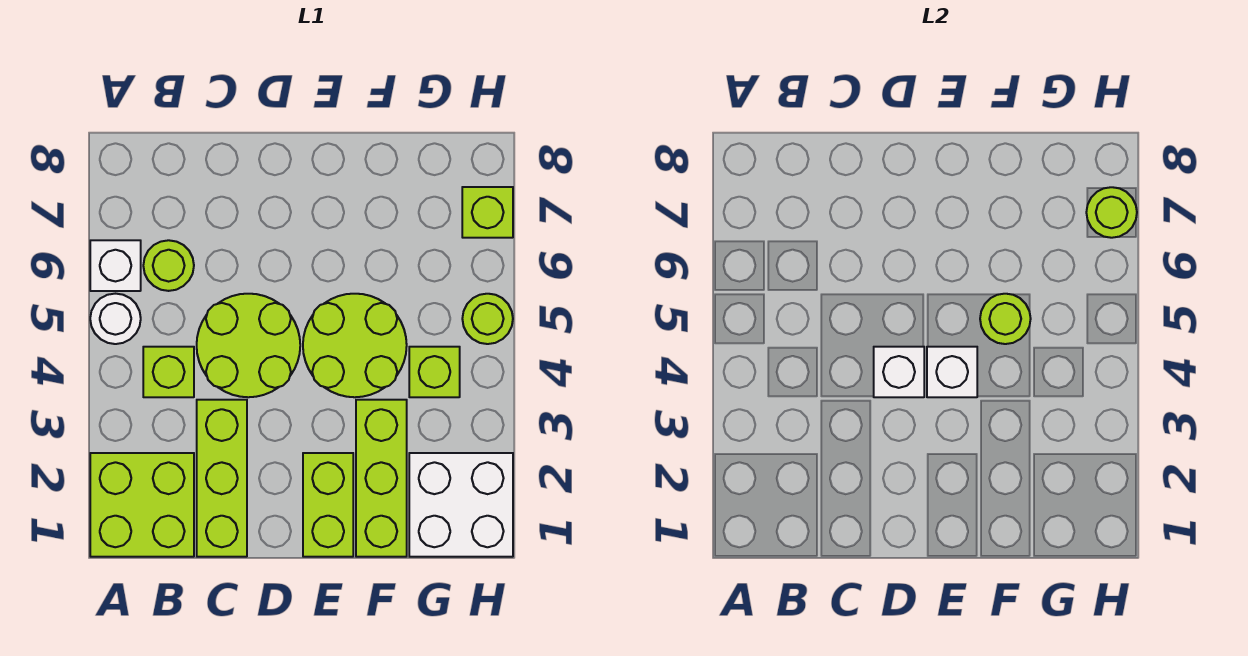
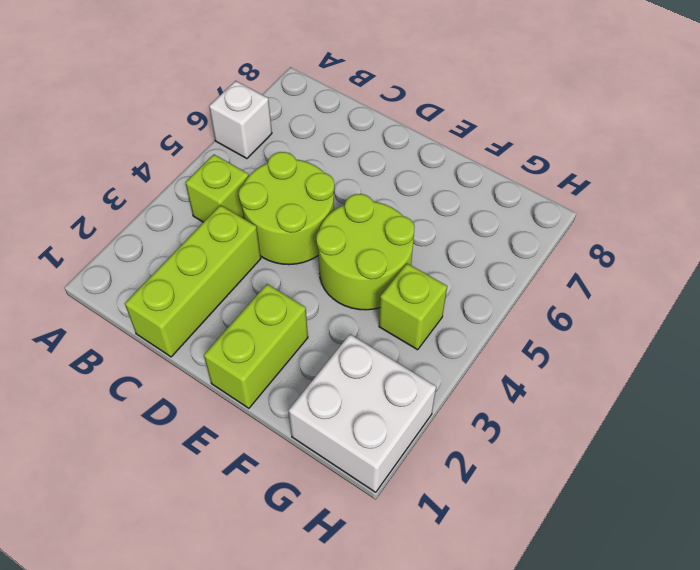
none -> lime 2x2 brick [90,453,194,557]
none -> white 1x1 round brick [90,294,141,344]
none -> lime 1x1 round brick [143,240,194,291]

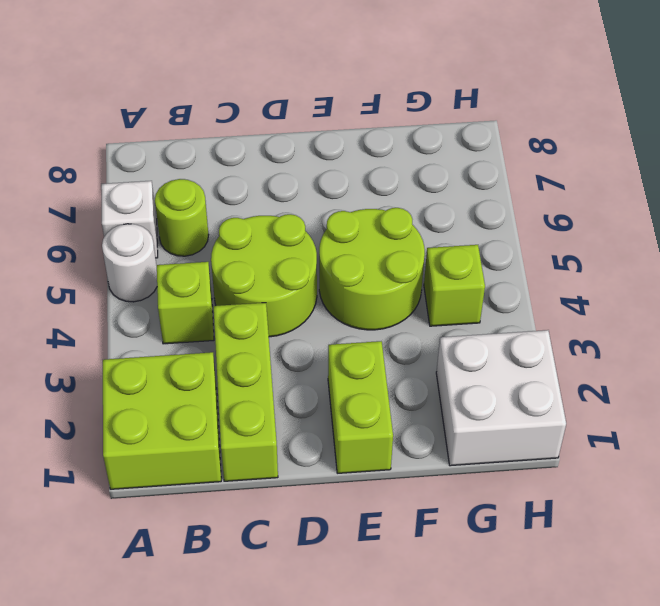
none -> lime 1x3 brick [356,400,407,557]
none -> lime 1x1 round brick [462,294,513,344]
none -> lime 1x1 brick [462,187,513,238]

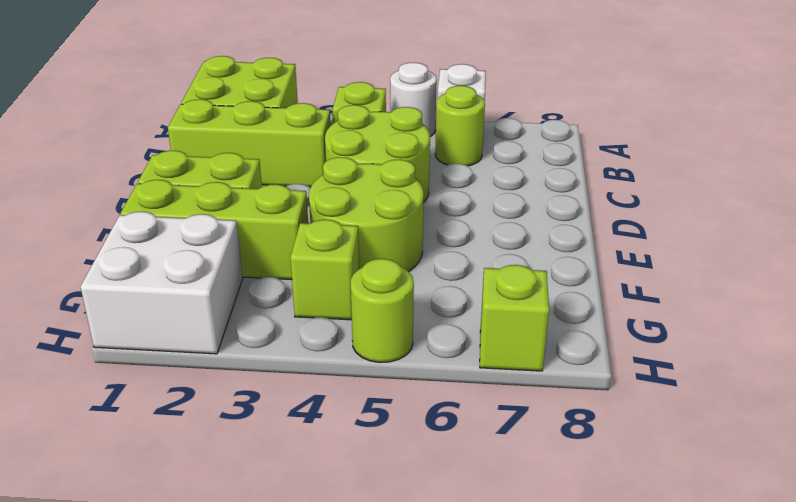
none -> white 1x1 brick [874,347,924,397]
none -> white 1x1 brick [927,347,977,397]
none -> lime 1x1 round brick [980,294,1031,344]

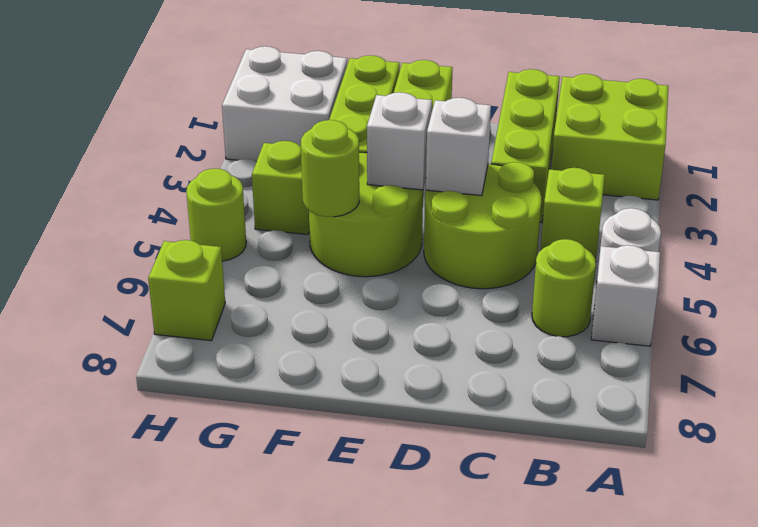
none -> lime 1x1 round brick [1086,187,1137,238]

